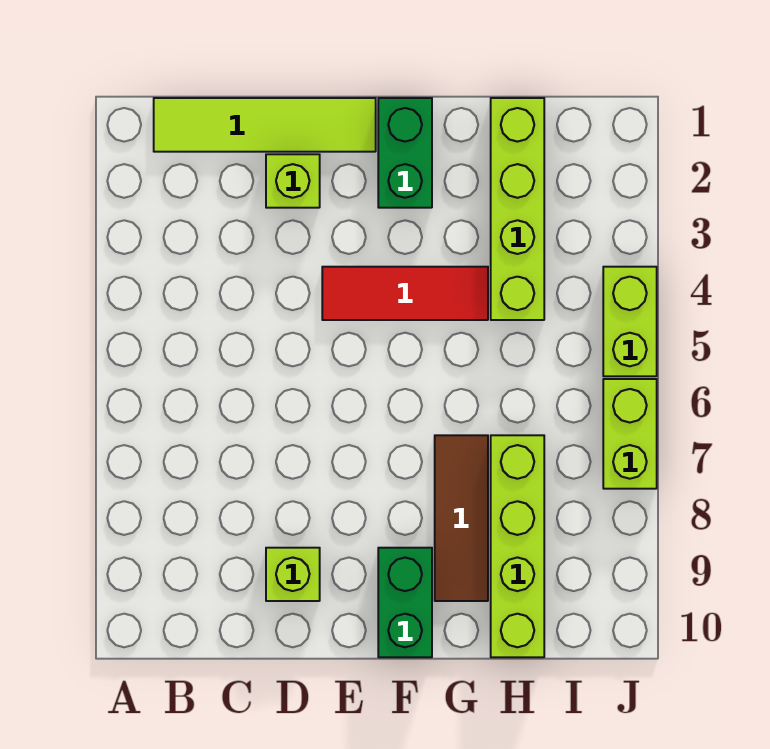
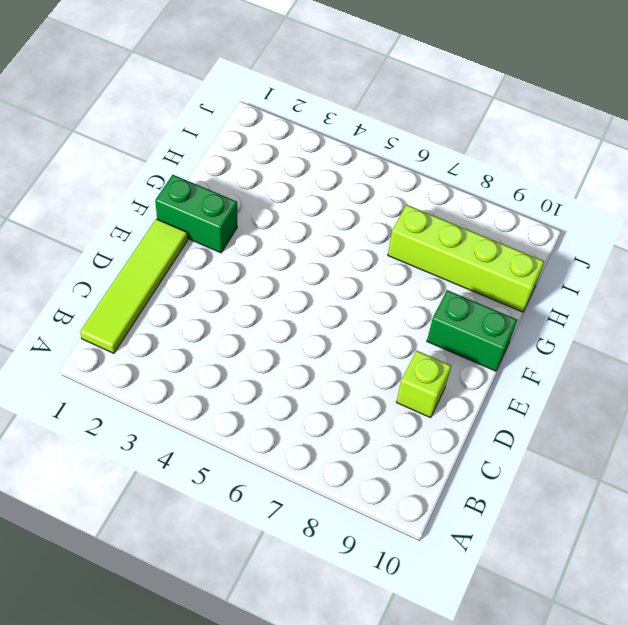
none -> lime 1x1 brick [266,154,320,208]
none -> red 1x3 tile [322,267,488,320]

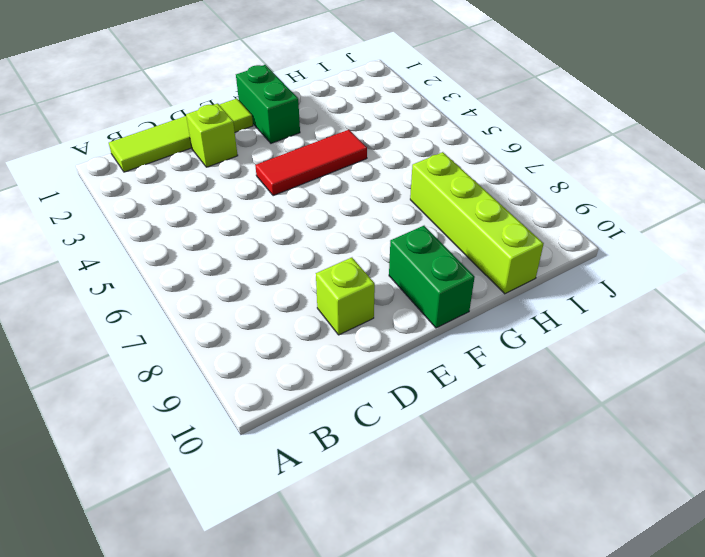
none -> brown 1x3 tile [435,435,488,601]
none -> lime 1x4 brick [491,98,544,320]

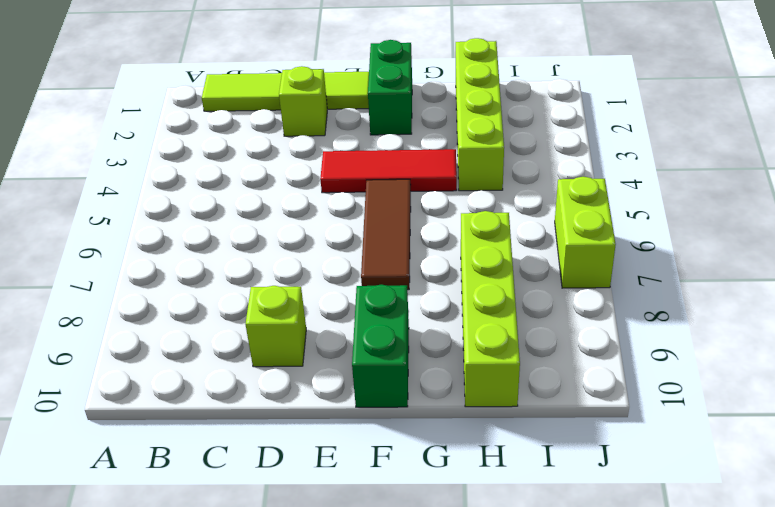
brown 1x3 tile [361,179,411,290] -> brown 1x3 tile moved to [435,435,488,601]
none -> lime 1x2 brick [603,267,657,376]

